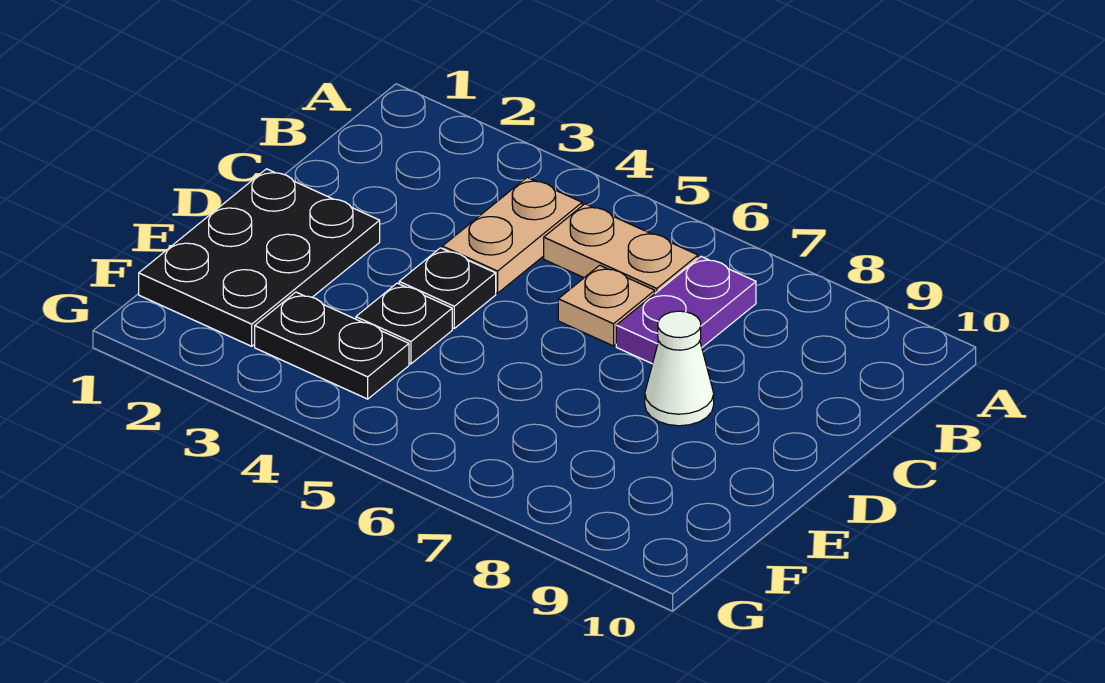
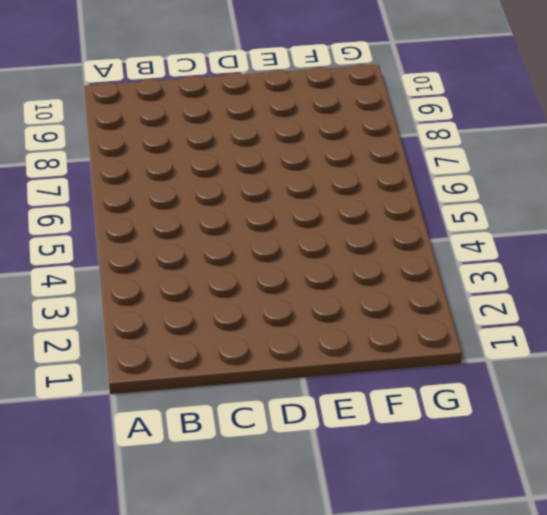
none -> tan 1x2 plate [442,177,582,293]
none -> tan 1x2 plate [544,204,698,293]

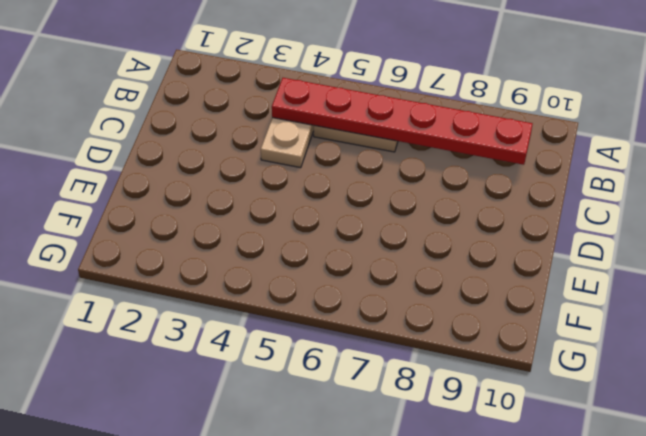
red 1x6 plate [272,78,533,165] -> none
none -> purple 1x2 plate [616,257,756,364]
none -> tan 1x1 plate [558,265,655,346]

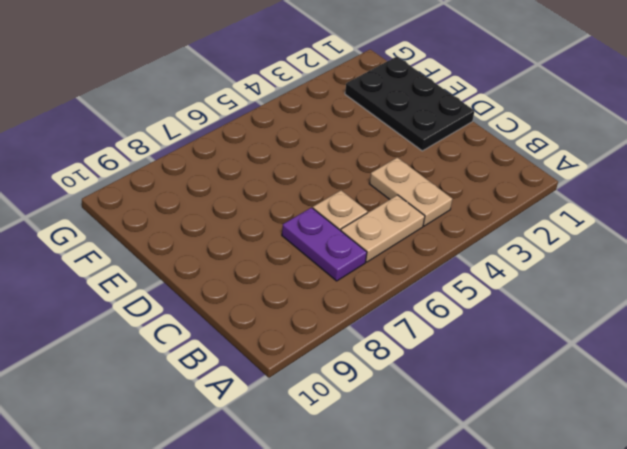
none -> black 1x1 plate [399,248,496,328]
none -> white 1x1 cone [645,311,714,426]

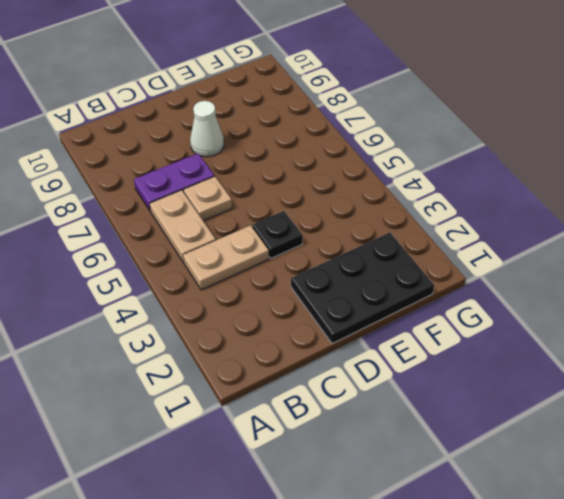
none -> black 1x1 plate [356,283,452,364]
none -> black 1x2 plate [255,292,409,399]

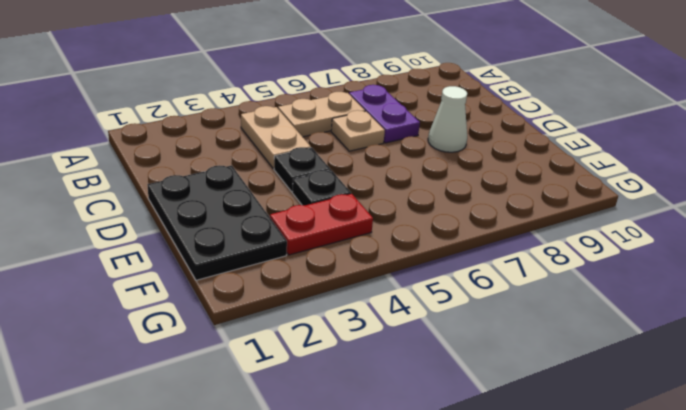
red 1x2 plate [270,194,373,255] -> black 1x2 plate [255,292,409,399]

